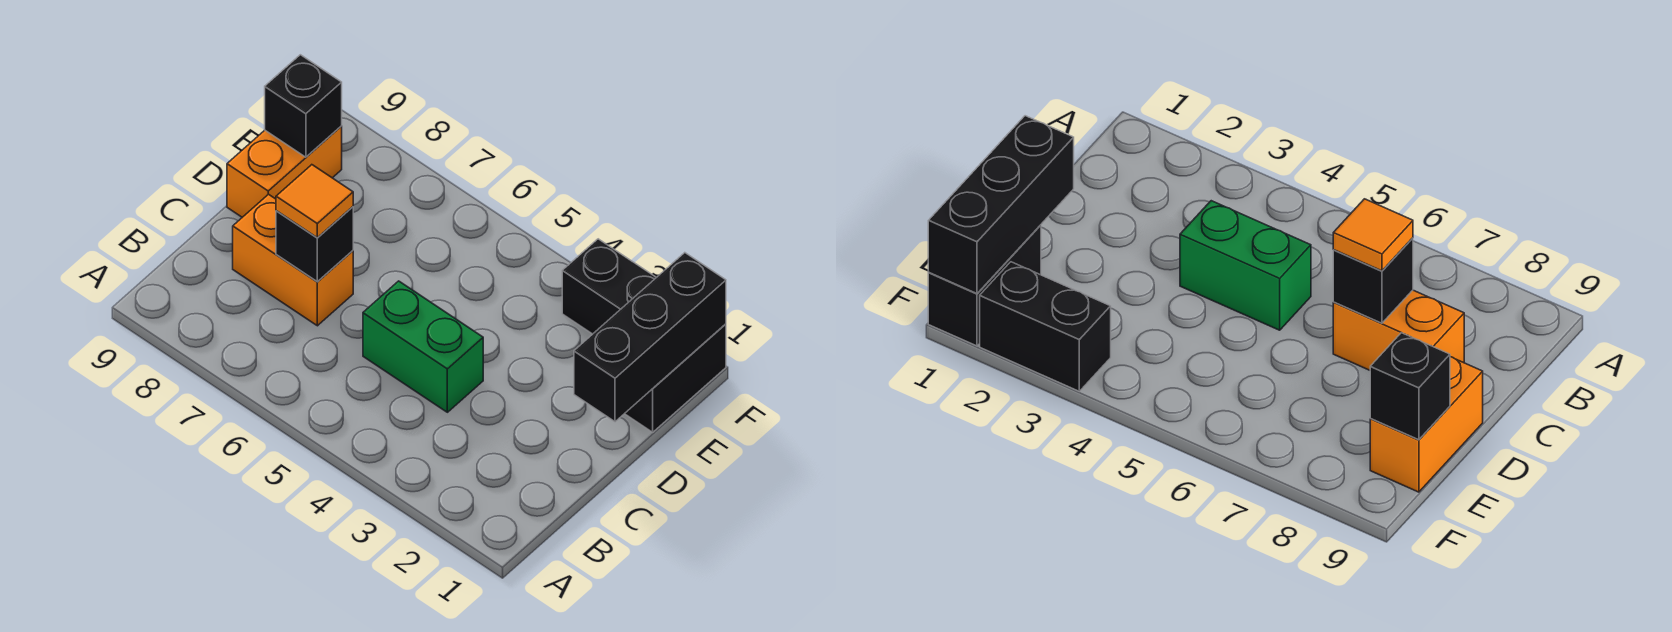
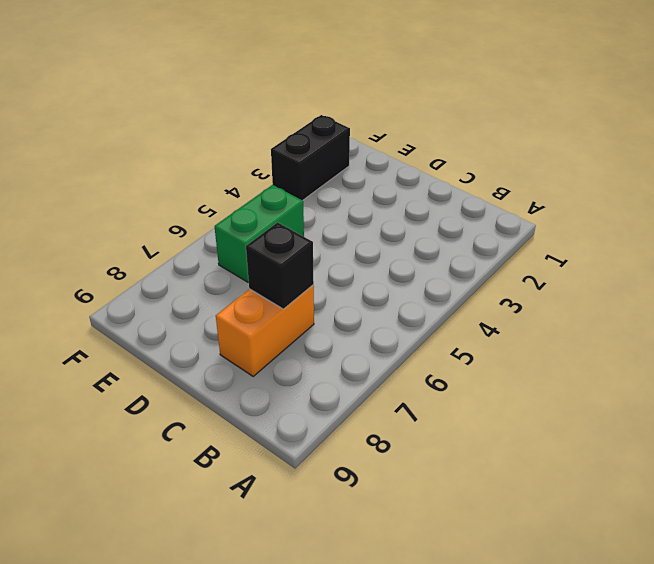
green 1x2 brick [214,185,304,283] -> green 1x2 brick moved to [363,281,483,412]
none -> orange 1x2 brick [227,126,342,217]
none -> black 1x2 brick [625,324,726,432]

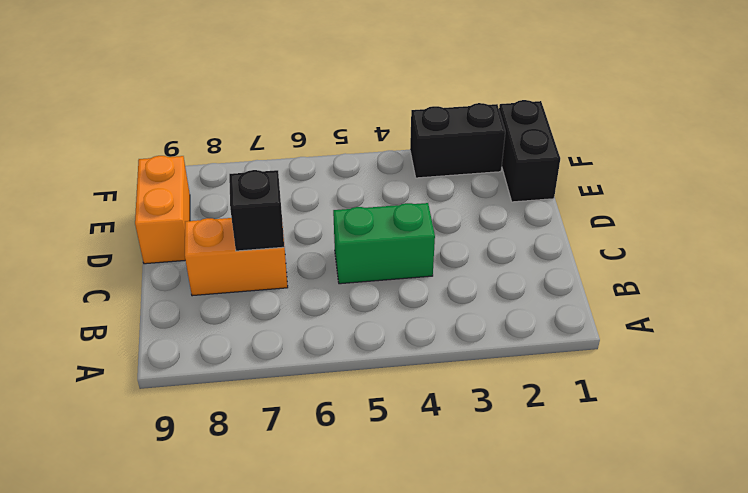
none -> black 1x3 brick [574,253,726,422]
none -> black 1x1 brick [265,55,342,157]

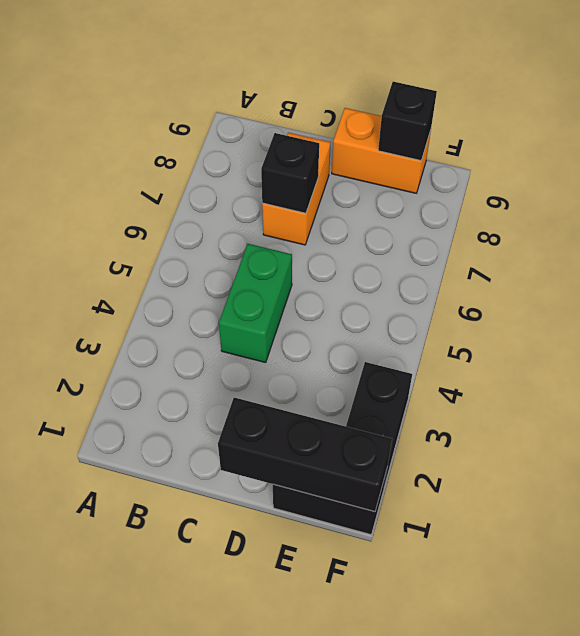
none -> orange 1x1 tile [276,165,353,238]

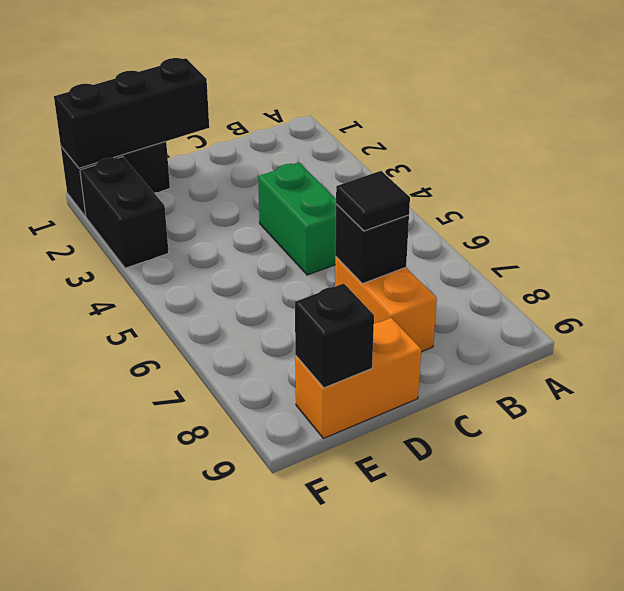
black 1x1 tile [336,171,410,231] -> orange 1x1 tile [276,165,353,238]

